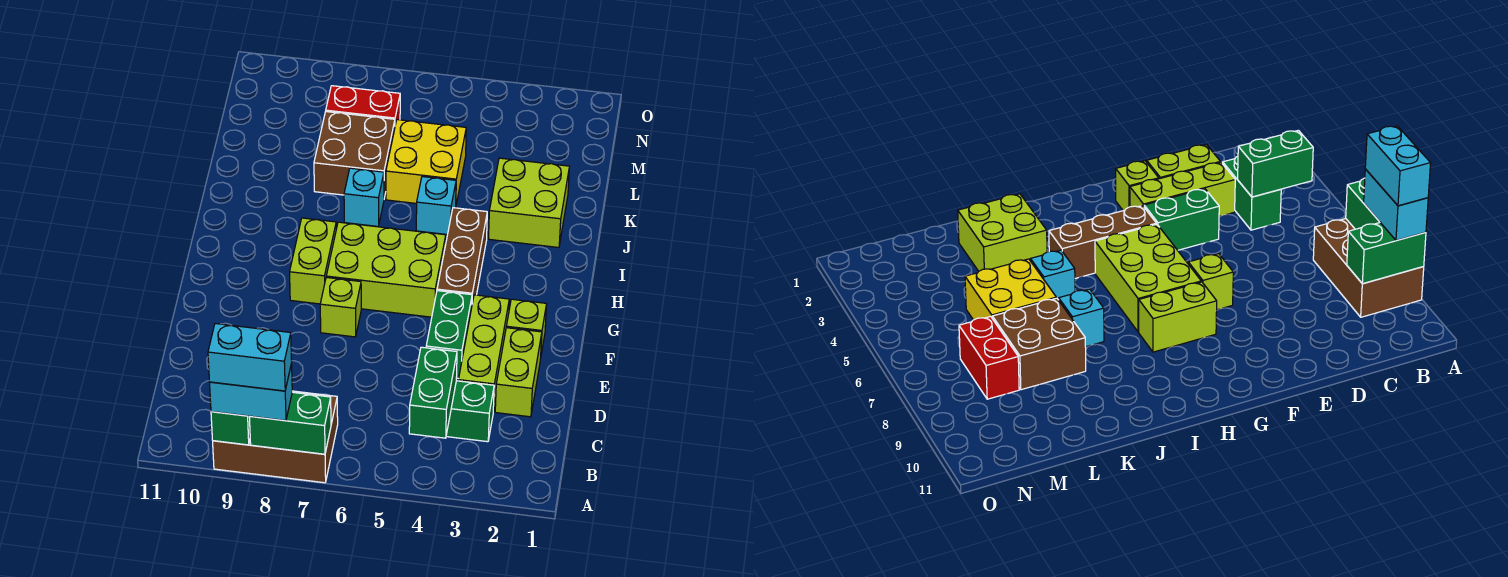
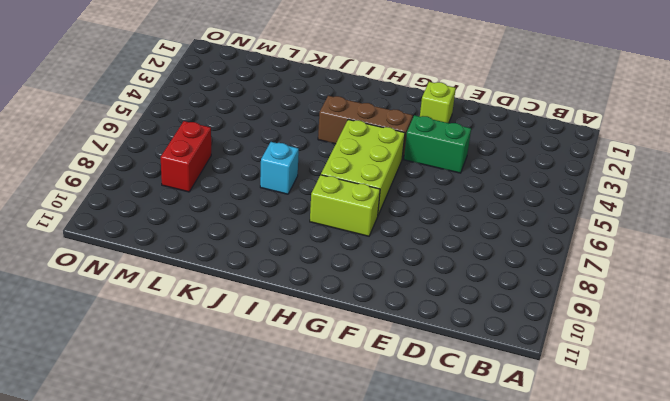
none -> brown 2x3 brick [213,391,338,483]
none -> green 1x2 brick [446,381,494,442]
none -> lime 1x2 brick [495,328,542,417]

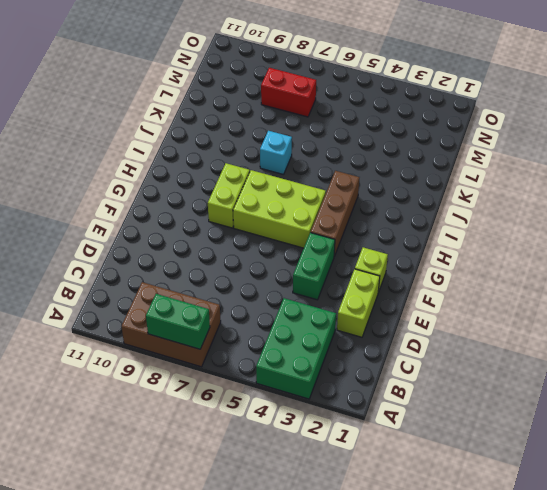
green 2x3 brick [256,298,336,399] -> green 1x2 brick [446,381,494,442]
none -> lime 1x3 brick [458,295,509,411]
none -> lime 1x1 brick [320,277,361,337]
none -> lime 2x2 brick [489,158,569,248]

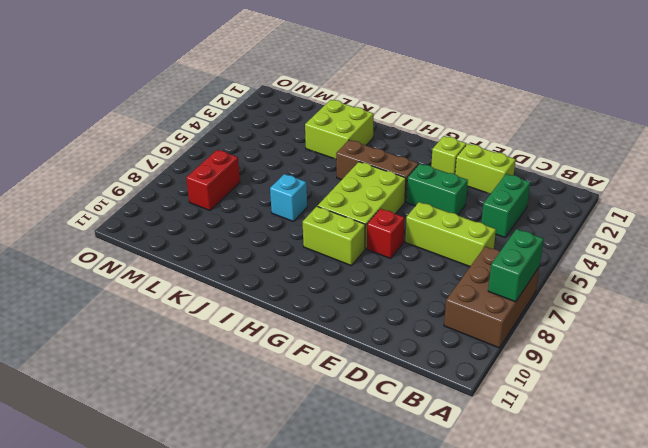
lime 1x3 brick [405,202,496,266] -> lime 1x3 brick moved to [458,295,509,411]
red 1x1 brick [367,209,404,258] -> lime 1x1 brick [320,277,361,337]
none -> cyan 1x1 brick [416,177,456,235]
none -> yellow 2x2 brick [386,120,466,204]
none -> brown 2x2 brick [314,111,395,198]

